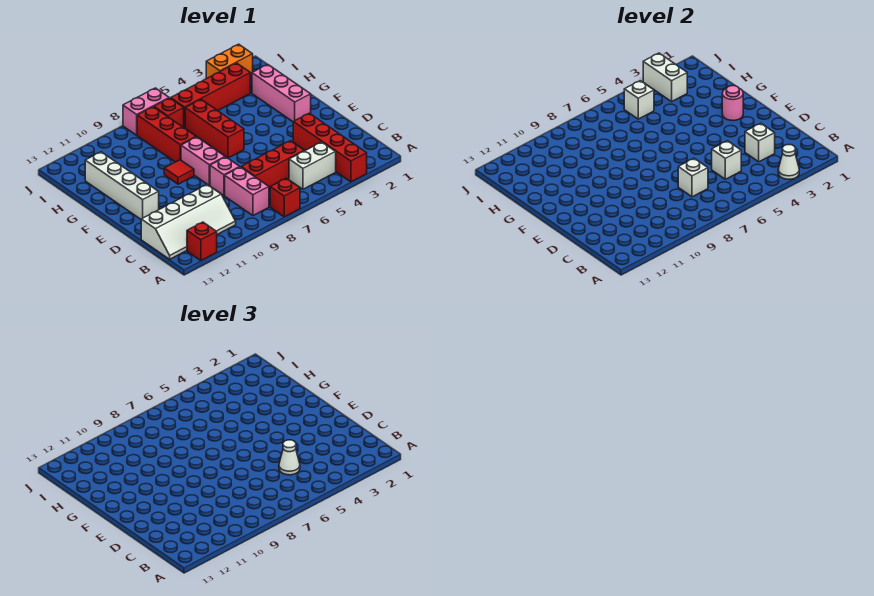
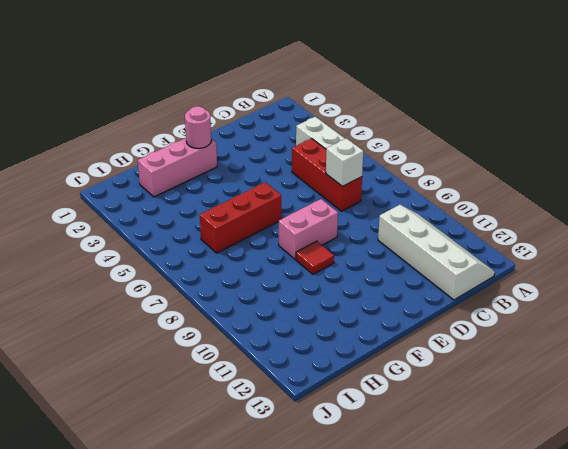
none -> red 1x4 brick [293,113,367,182]
none -> red 1x1 brick [270,178,300,217]
none -> red 1x1 brick [187,222,217,261]

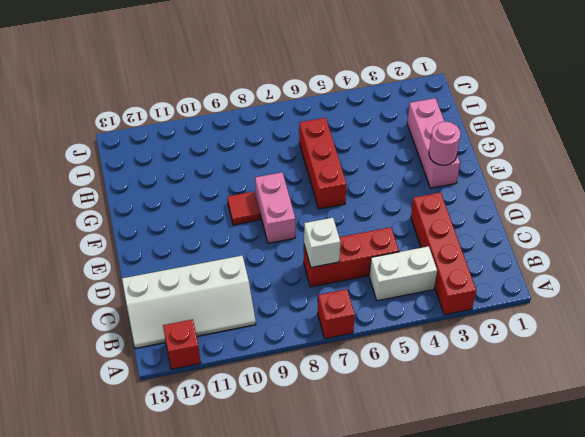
none -> pink 1x2 brick [225,167,269,216]
none -> pink 1x1 brick [210,157,239,195]
none -> white 1x4 brick [85,152,159,219]

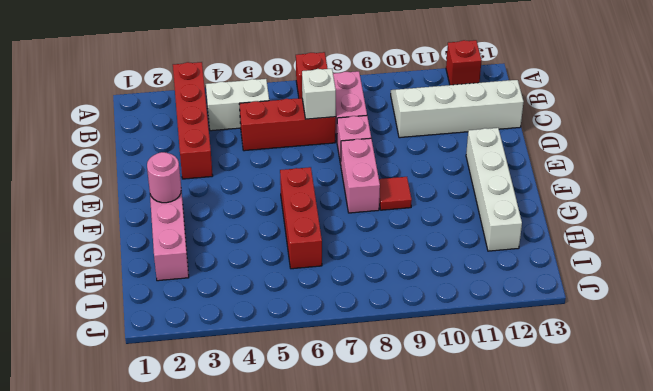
none -> red 1x3 brick [137,107,196,162]
none -> red 1x4 brick [171,63,250,128]
none -> red 1x1 brick [154,98,184,127]

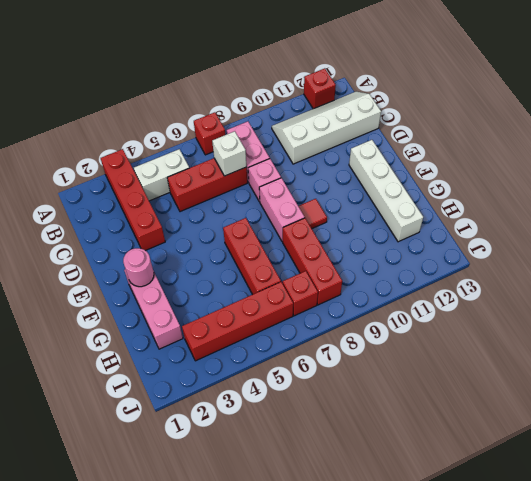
none -> orange 1x2 brick [206,44,253,79]
none -> pink 1x2 brick [123,88,169,135]
none -> white 1x1 cone [778,145,799,179]

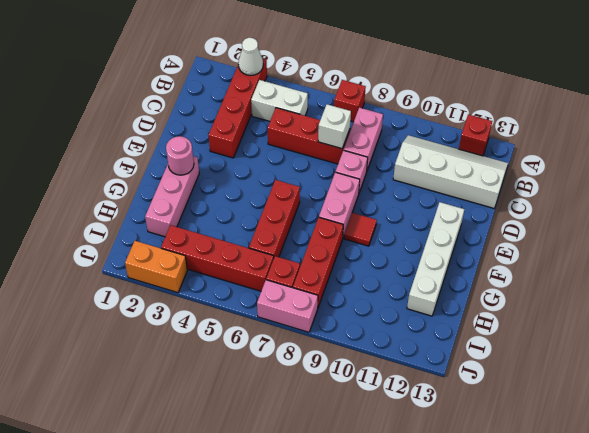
none -> white 1x1 brick [745,123,775,162]
none -> white 1x1 brick [712,141,741,179]
none -> white 1x2 brick [643,53,687,102]

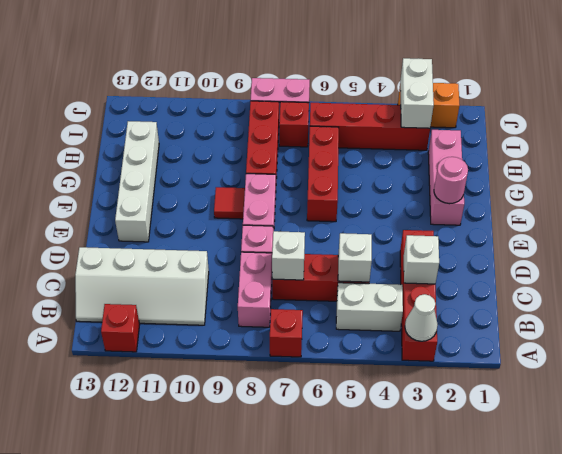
none -> white 1x1 brick [624,81,654,119]
none -> white 1x1 cone [279,440,300,475]

